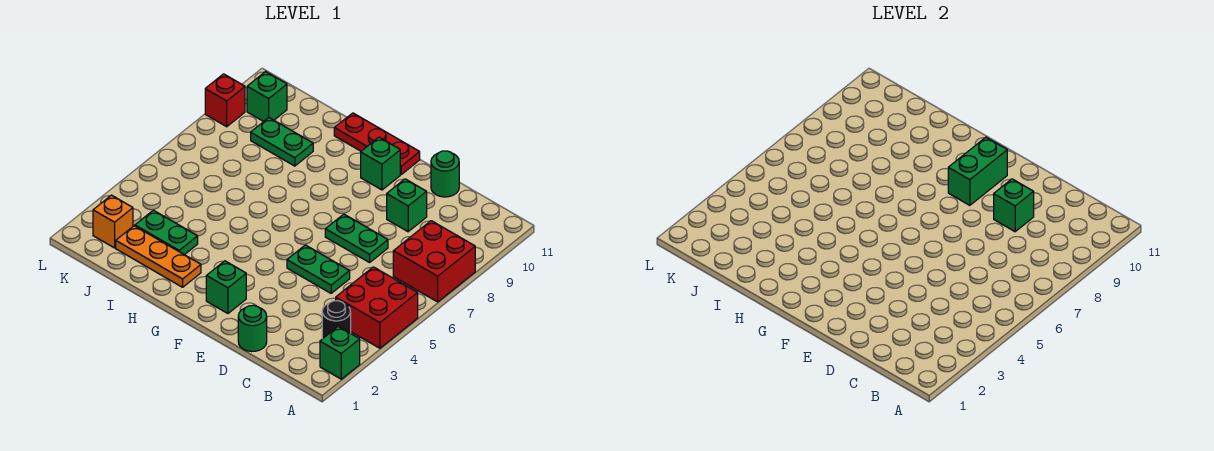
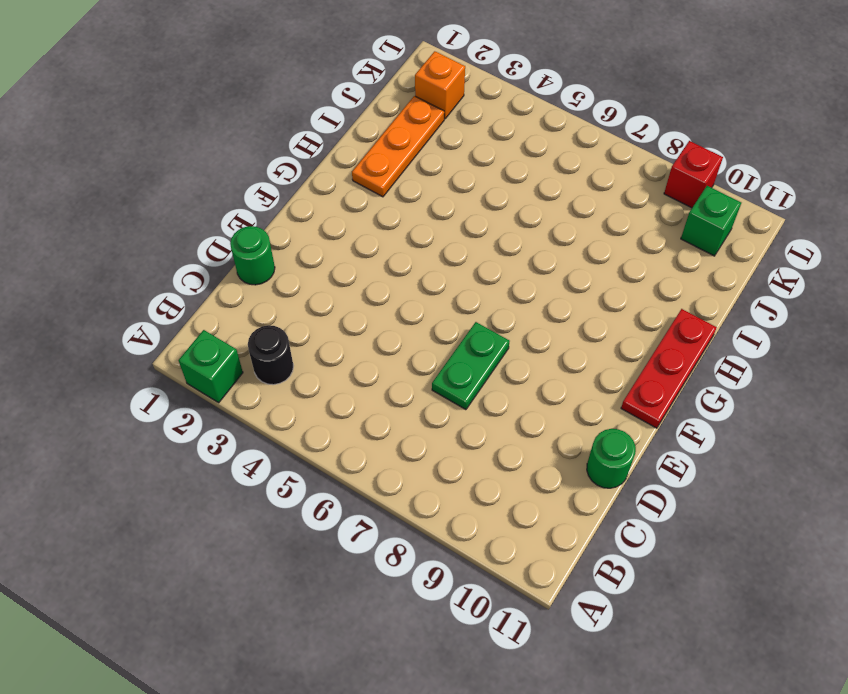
none -> red 2x2 brick [336,267,418,348]
none -> red 2x2 brick [393,221,475,302]
none -> green 1x2 plate [287,245,350,293]

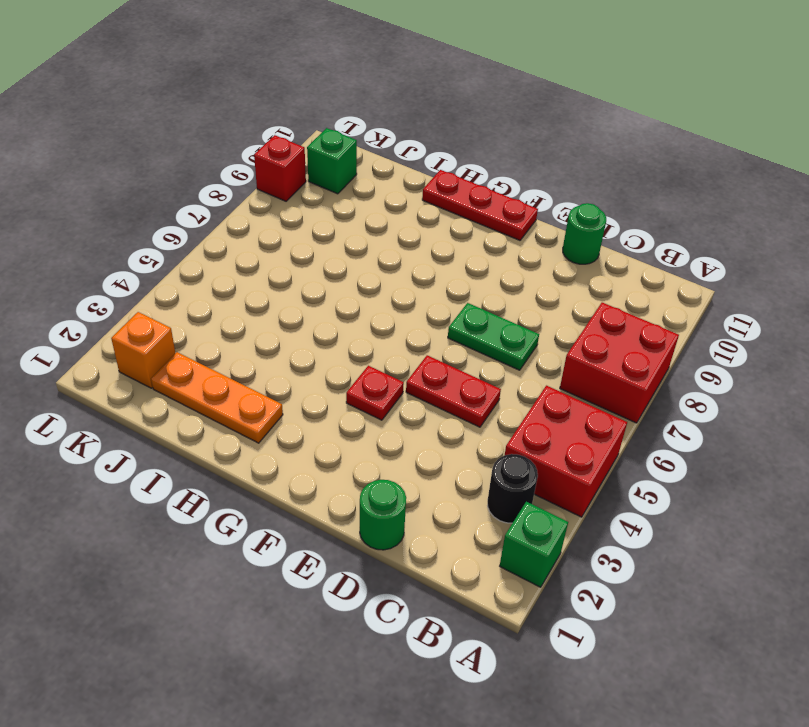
red 1x2 plate [406,355,501,427] -> green 1x2 plate [287,245,350,293]
red 1x1 plate [346,366,404,420] -> none
none -> green 1x1 brick [387,179,427,232]
none -> green 1x1 brick [206,261,246,313]
none -> green 1x1 brick [361,137,400,190]

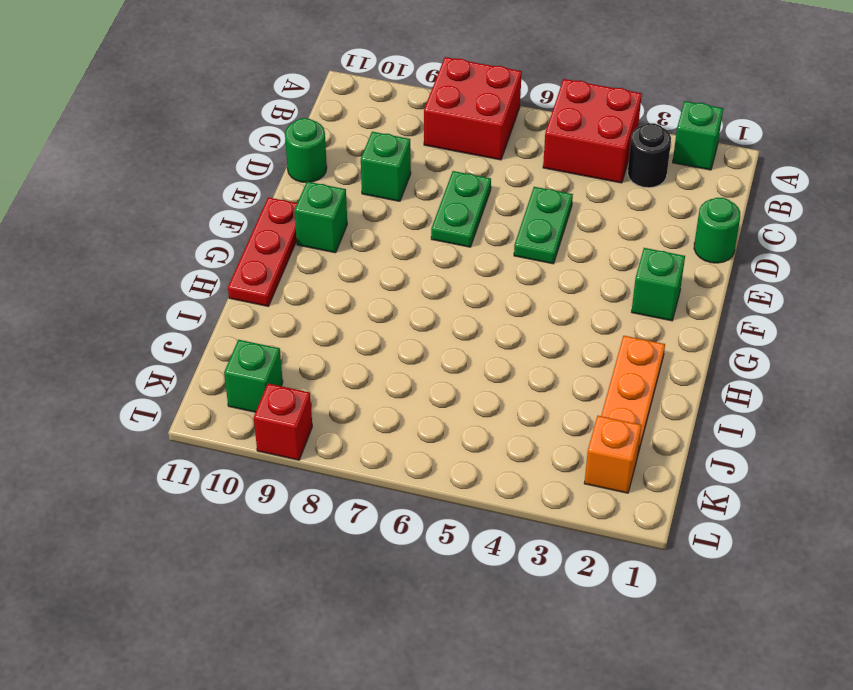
none -> green 1x2 plate [135,210,198,255]
none -> green 1x2 plate [251,118,313,166]
none -> green 1x1 brick [994,179,1034,232]

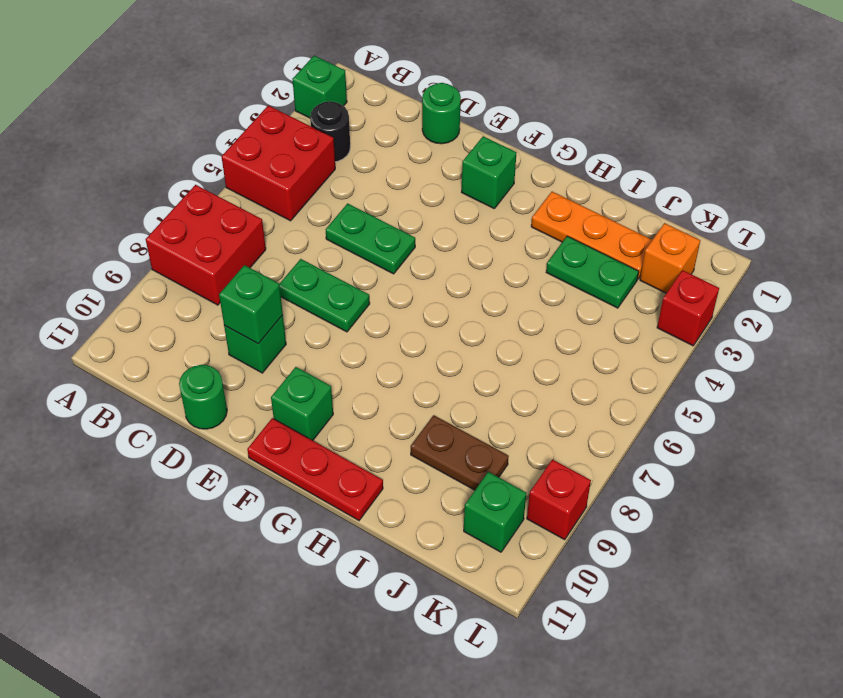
brown 1x2 plate [411,415,509,490] -> green 1x2 plate [251,118,313,166]
red 1x1 brick [657,270,719,346] -> none
none -> green 1x2 brick [948,137,1007,205]

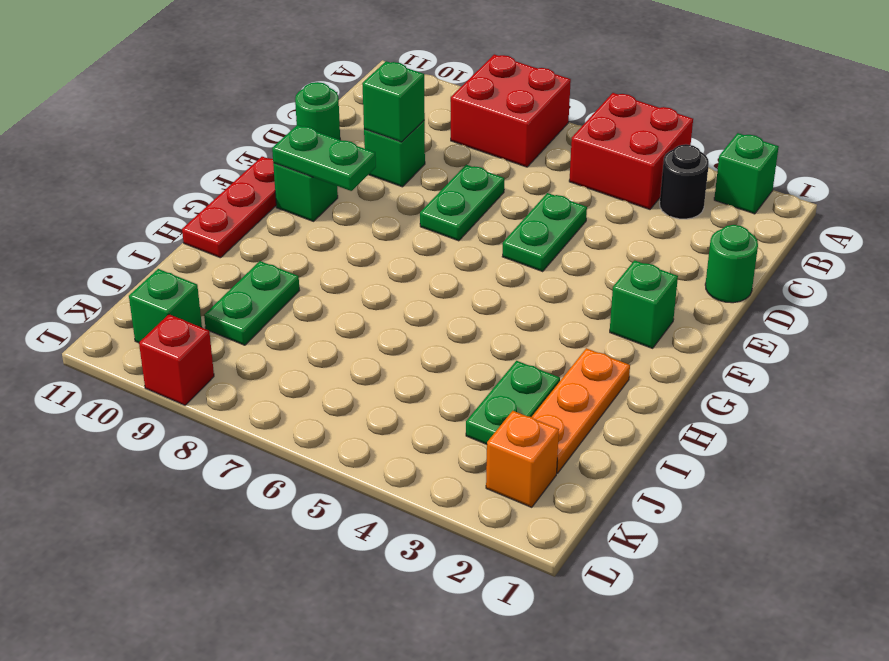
green 1x2 plate [272,125,376,191] -> green 1x2 brick [948,137,1007,205]

